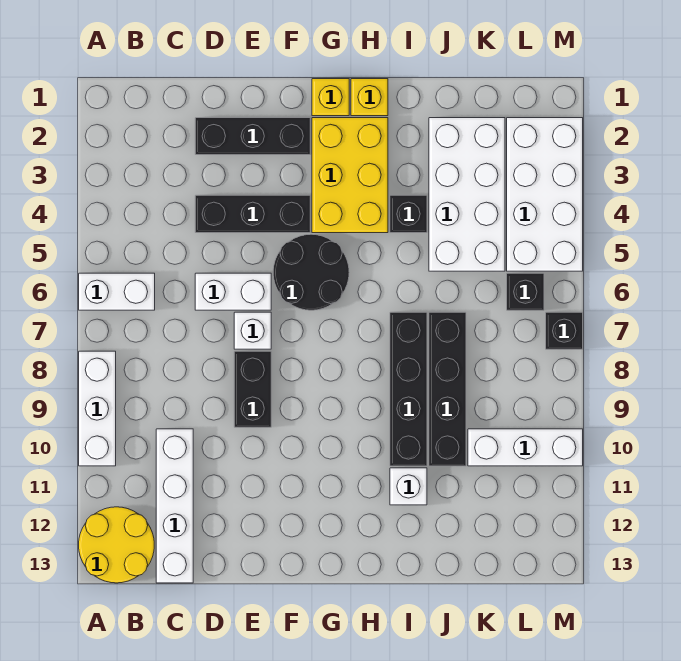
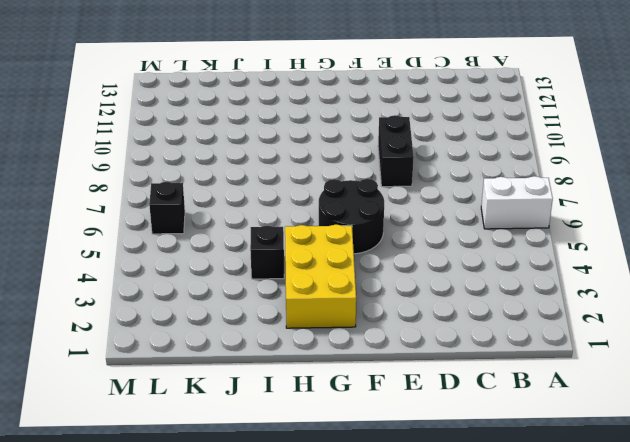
none -> white 1x3 brick [79,351,116,466]
none -> yellow 2x2 round brick [79,507,154,583]
none -> white 1x4 brick [156,429,193,583]

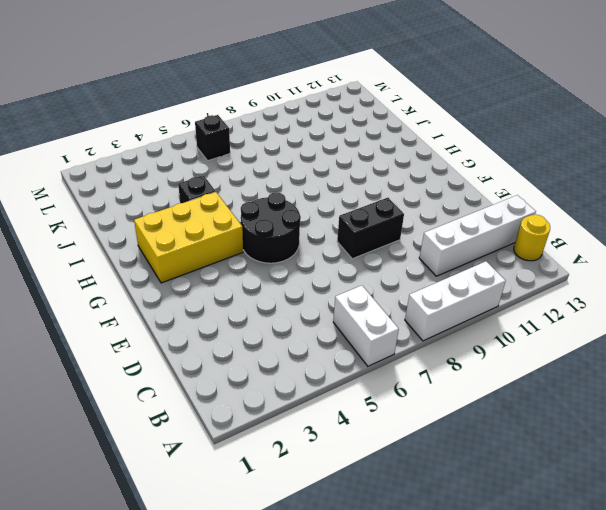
yellow 1x1 round brick [514,214,550,261] -> yellow 2x2 round brick [79,507,154,583]
none -> black 1x3 brick [195,118,310,155]
none -> black 1x3 brick [195,195,310,233]
none -> white 1x2 brick [195,273,271,310]

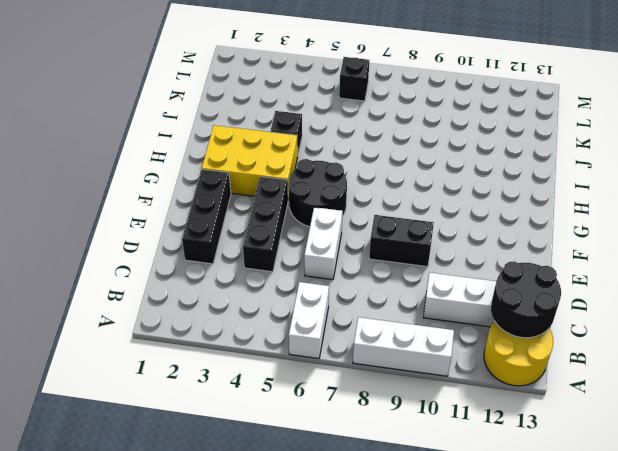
black 2x2 round brick [491,262,561,338] -> none
none -> white 1x1 brick [234,312,271,349]
none -> yellow 1x1 brick [312,79,349,116]
none -> yellow 1x1 brick [351,79,388,116]

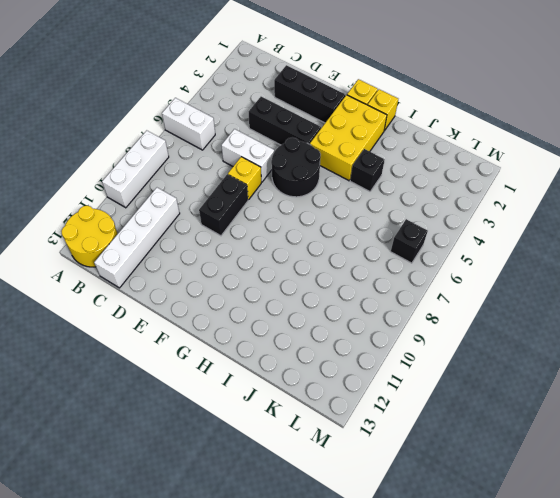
yellow 1x1 brick [228,157,261,200] -> white 1x1 brick [234,312,271,349]
none -> black 1x4 brick [390,312,427,466]
none -> white 1x1 brick [390,468,427,505]
none -> white 2x4 brick [429,118,505,271]

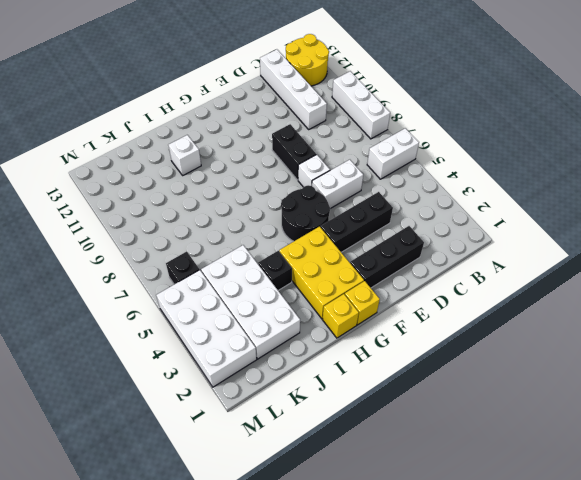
none -> black 1x4 brick [390,312,427,466]
none -> black 1x4 brick [429,312,466,466]
none -> white 1x3 brick [468,429,583,466]

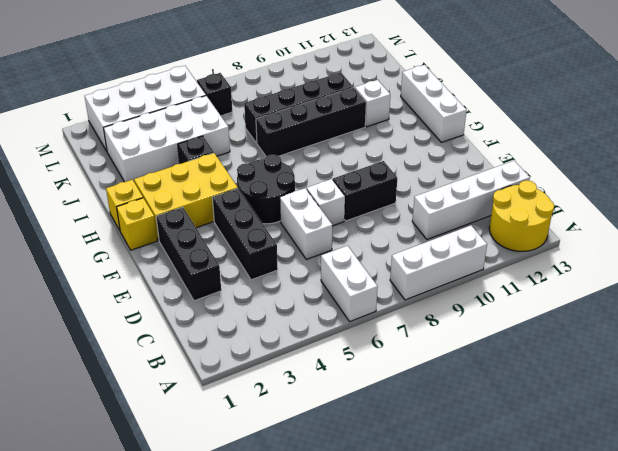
white 1x3 brick [401,65,467,142] -> white 1x3 brick moved to [468,429,583,466]
none -> black 1x1 brick [546,312,583,349]

